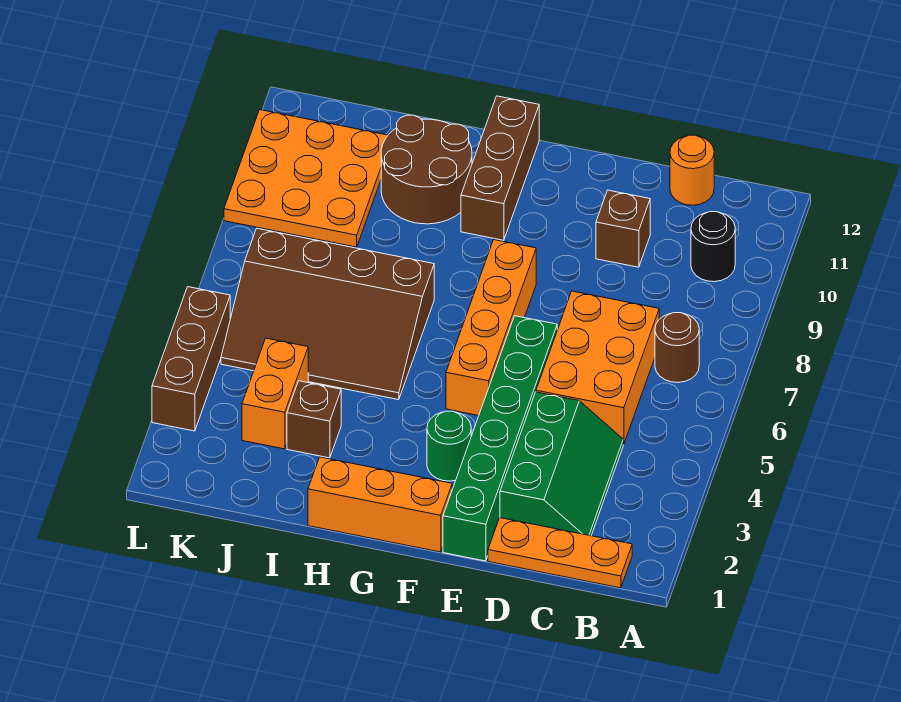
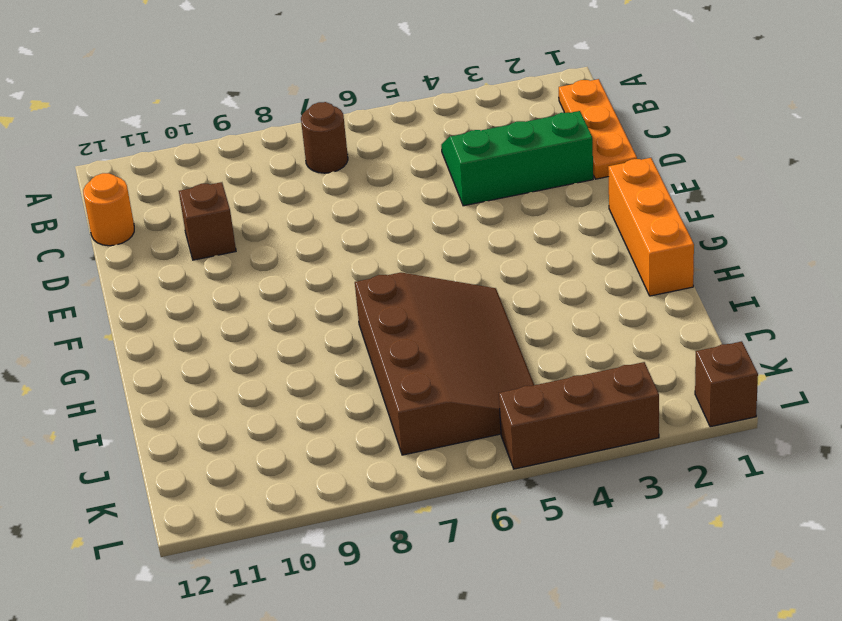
brown 1x1 brick [695,341,758,427] -> brown 1x1 brick moved to [287,381,341,458]
none -> black 1x1 round brick [691,212,735,282]
none -> orange 2x3 brick [536,291,659,444]
none -> green 1x6 brick [443,316,557,561]

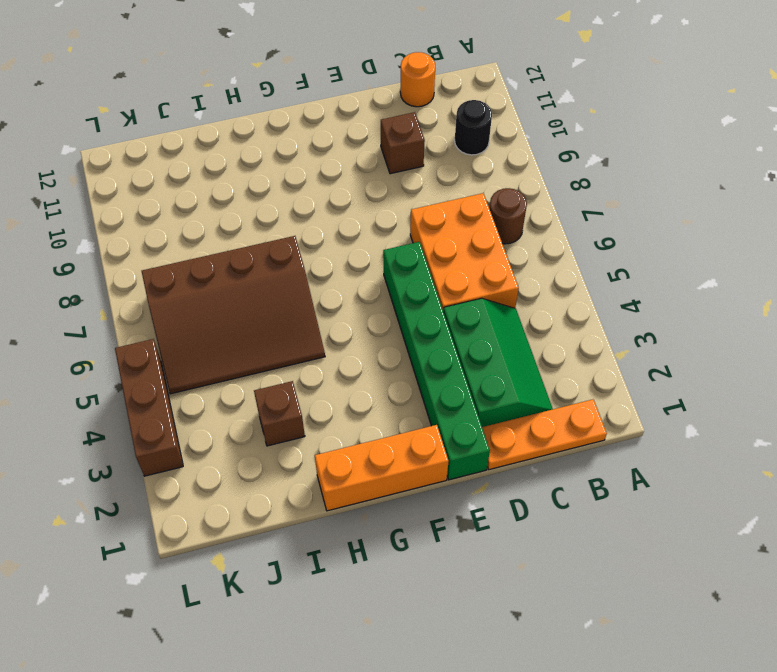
none -> green 1x1 round brick [427,411,471,481]
none -> orange 1x4 brick [446,240,536,416]
none -> brown 1x3 brick [461,96,539,240]

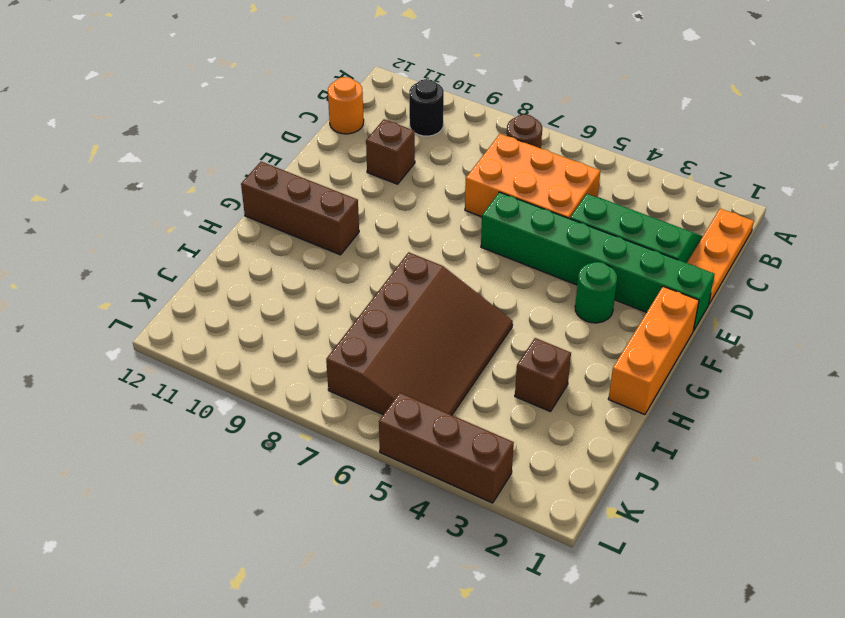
none -> orange 1x4 brick [446,240,536,416]
none -> brown 2x2 round brick [381,115,472,224]
none -> orange 1x2 brick [242,338,308,449]

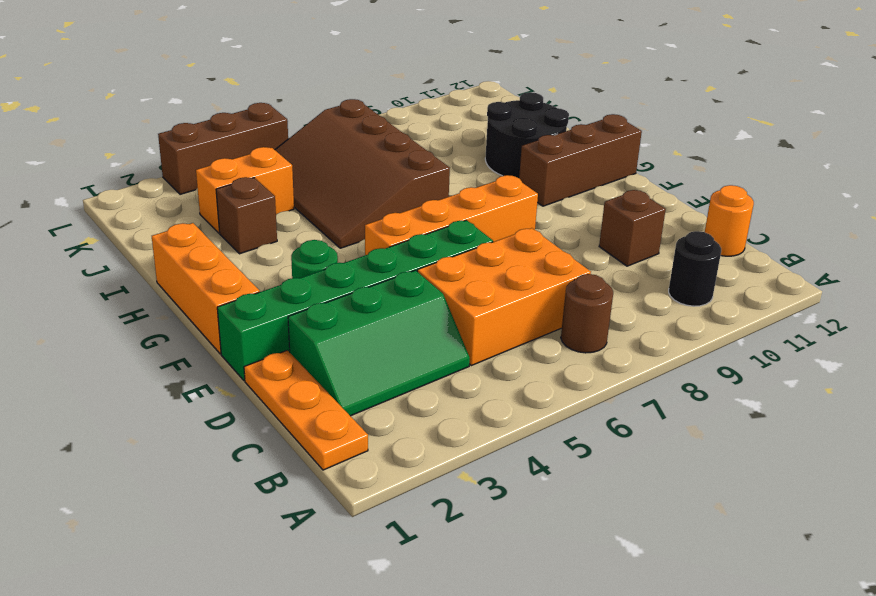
black 2x2 round brick [485,92,569,178] -> brown 2x2 round brick [381,115,472,224]
none -> orange 3x3 plate [224,110,388,247]

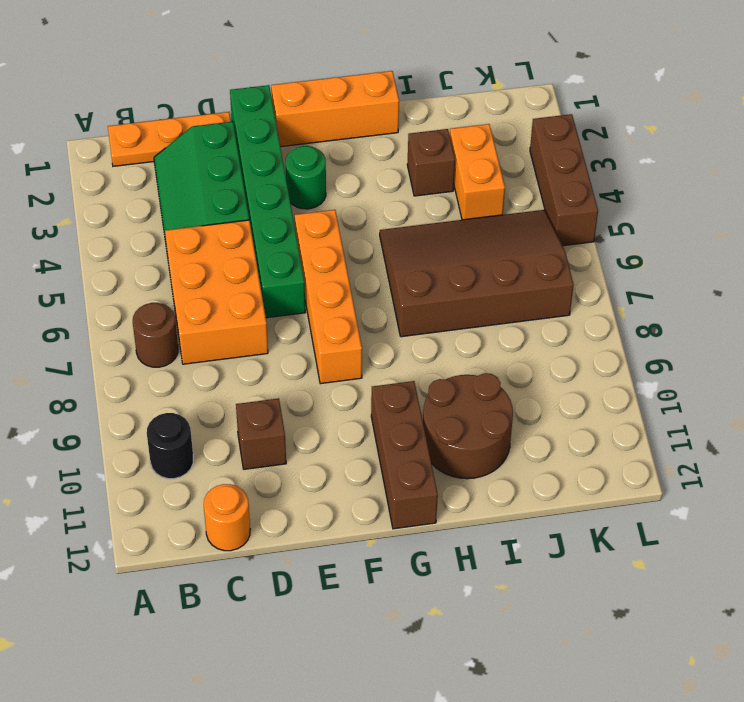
none -> orange 3x3 plate [224,110,388,247]

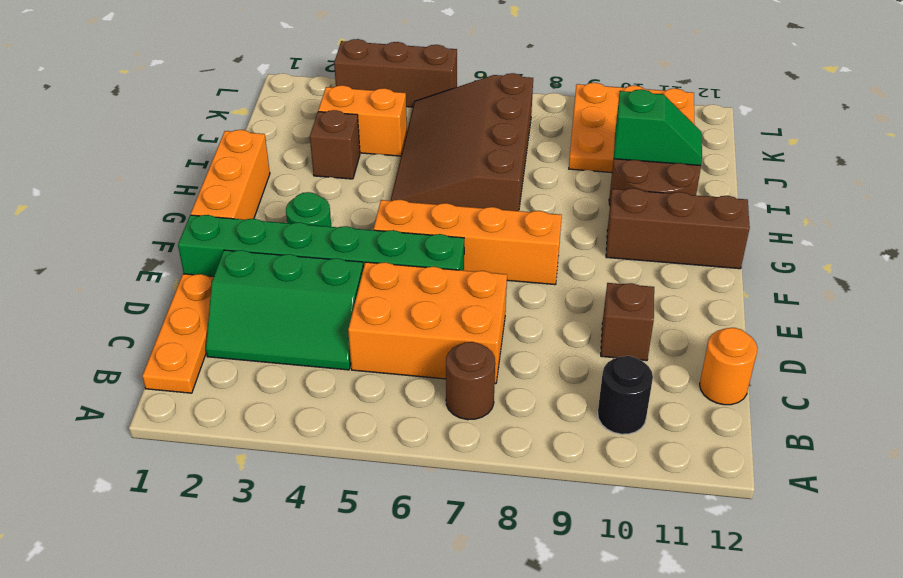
green 1x2 slope [614,89,702,166] -> none

